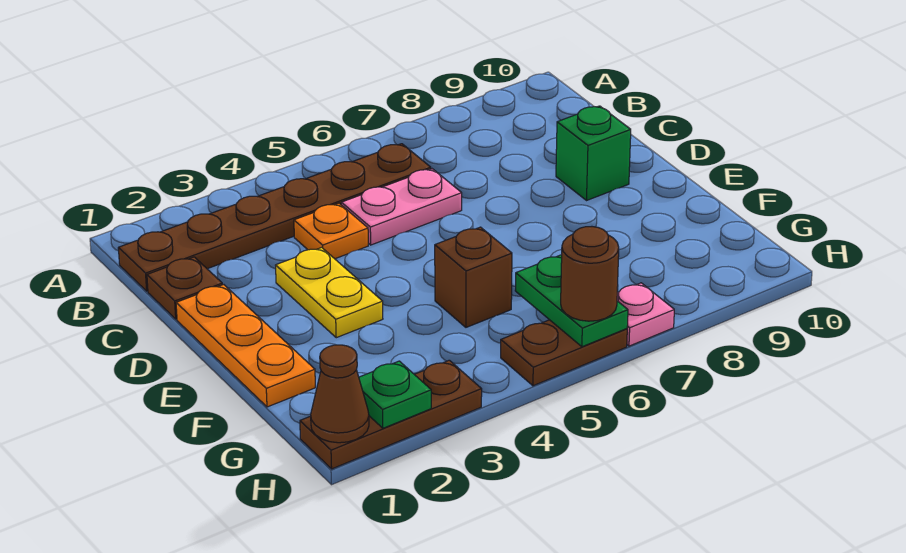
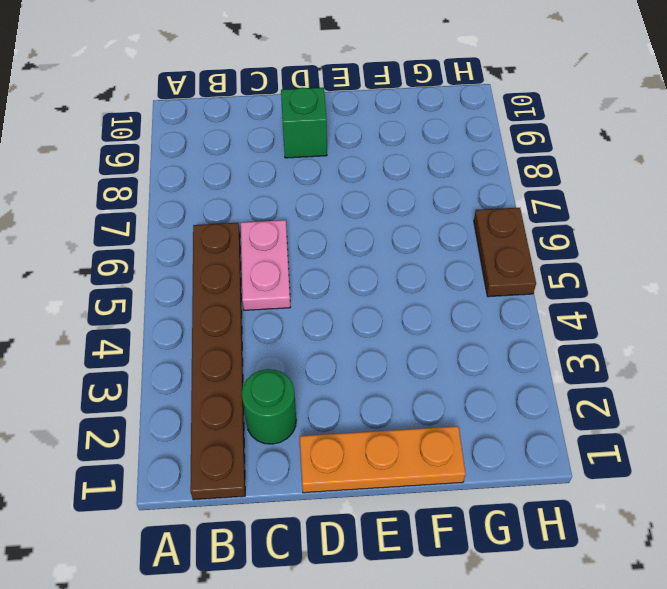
green 1x1 round brick [242,369,296,444] -> none
none -> brown 1x1 plate [147,257,222,319]
none -> orange 1x1 plate [294,203,368,259]
none -> yellow 1x2 plate [276,247,383,338]

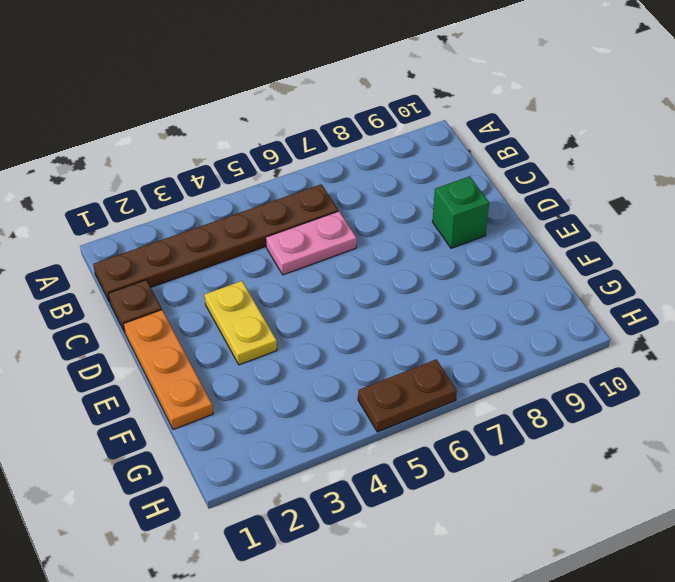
none -> orange 1x1 plate [294,203,368,259]
none -> brown 1x1 brick [435,227,512,327]
none -> brown 1x3 plate [300,360,482,469]

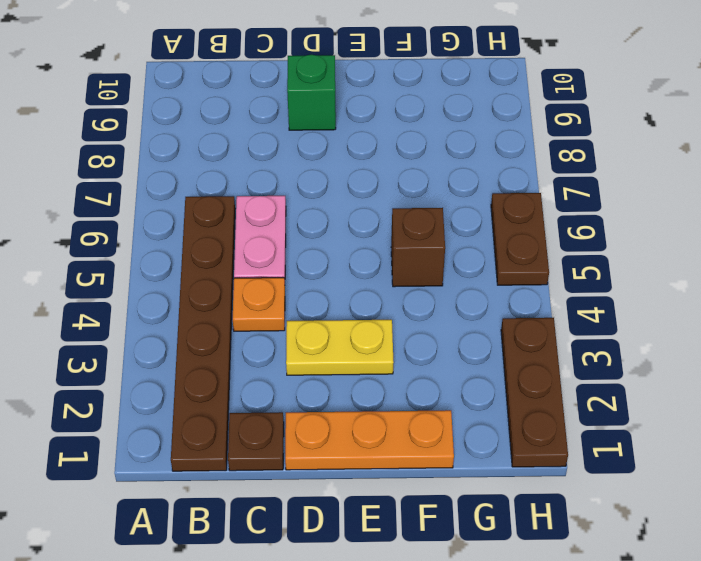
none -> pink 1x1 plate [617,283,674,346]
none -> green 1x2 plate [515,255,628,347]
none -> brown 1x1 cone [311,345,369,443]

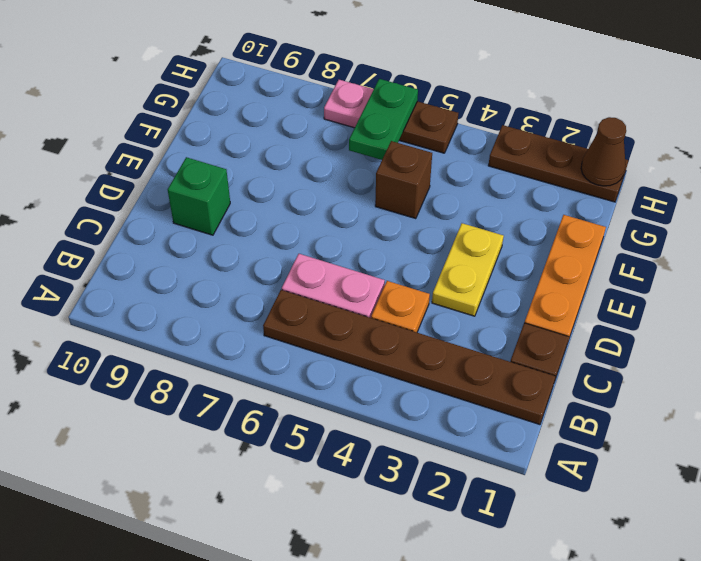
none -> green 1x1 plate [359,361,431,428]
none -> brown 1x1 round brick [561,227,619,321]

